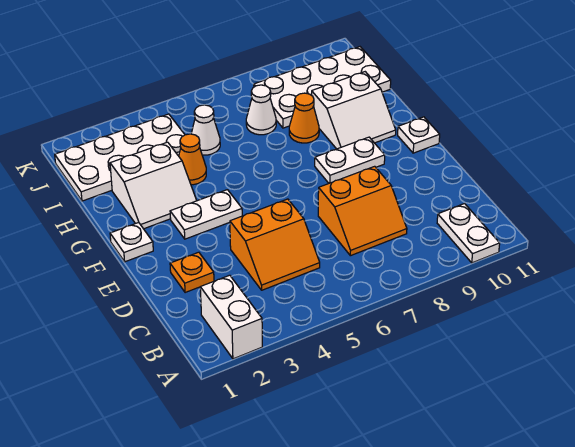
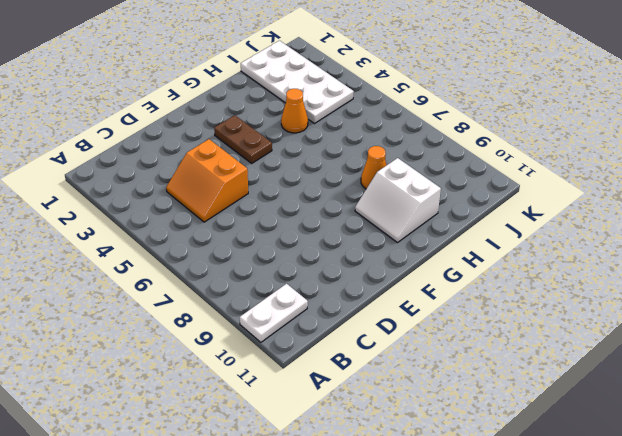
brown 1x2 plate [214,115,272,163] -> white 1x2 plate [170,190,242,239]
none -> white 1x2 brick [200,275,262,359]
none -> orange 2x2 slope [318,166,407,256]
none -> orange 1x1 plate [170,252,214,293]

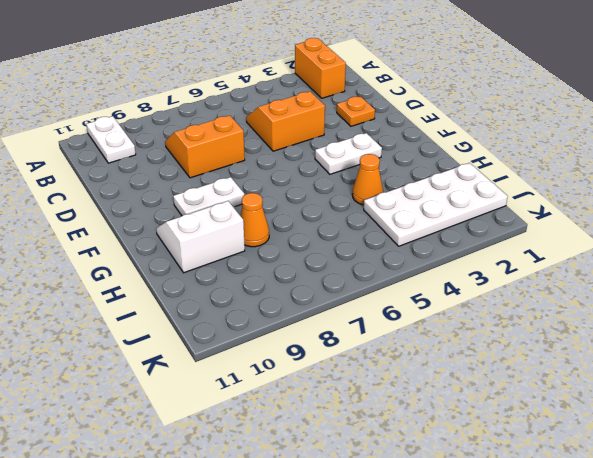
orange 1x2 brick [295,38,346,98] -> white 1x2 brick [200,275,262,359]
none -> white 1x1 plate [110,222,153,262]
none -> white 1x1 plate [398,117,440,153]
none -> white 2x2 slope [110,142,197,229]

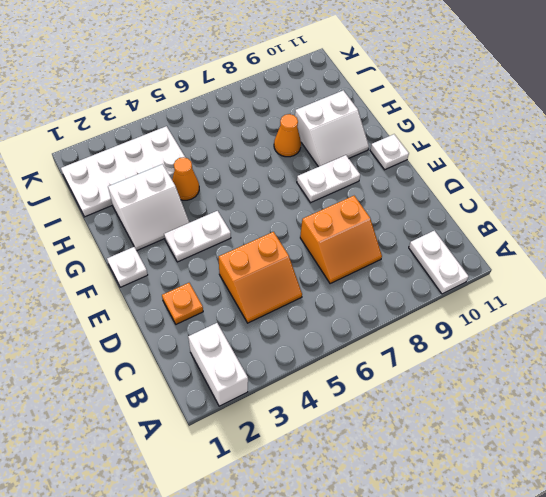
none -> white 1x1 cone [191,105,220,155]
none -> white 1x1 cone [246,85,276,135]
none -> white 2x4 plate [254,47,391,128]

